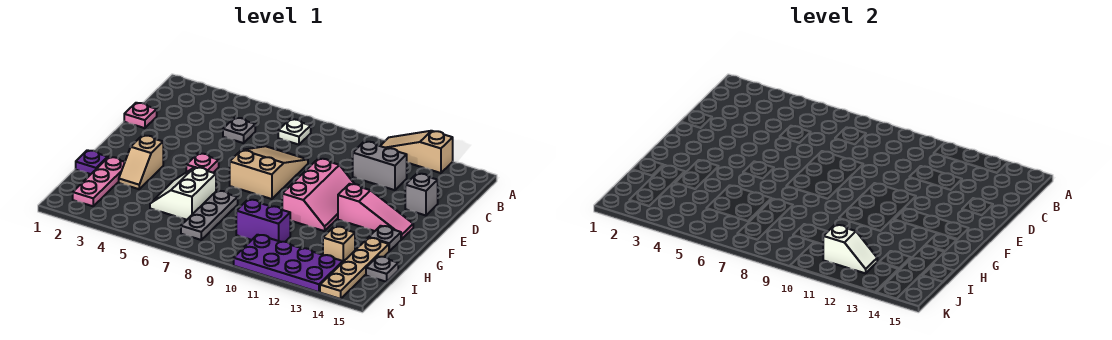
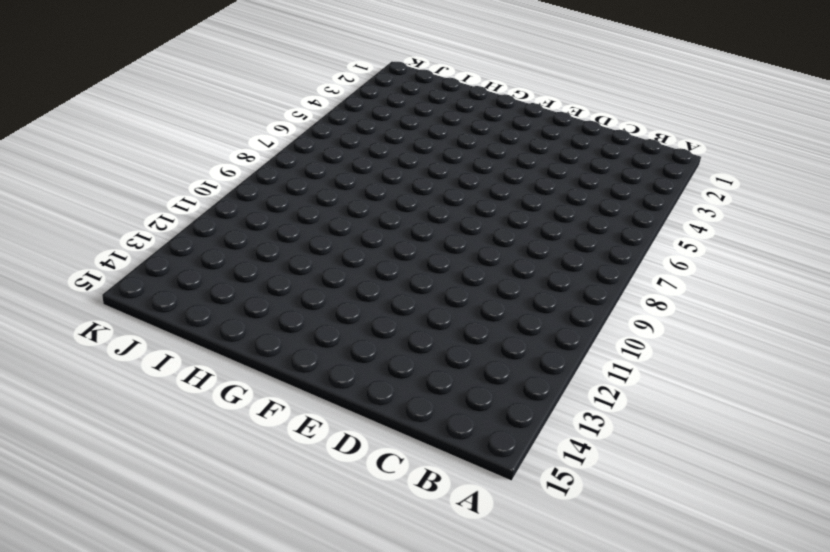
none -> tan 1x3 slope [381,131,453,173]
none -> white 1x1 plate [278,119,311,145]
none -> grey 1x1 plate [223,118,255,143]

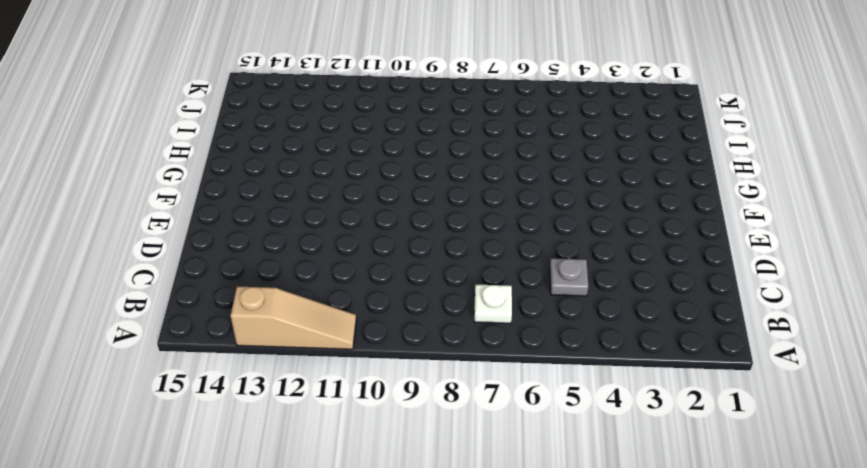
none -> grey 1x2 brick [353,141,407,190]
none -> pink 1x1 plate [124,103,157,128]
none -> tan 2x3 slope [230,146,308,199]

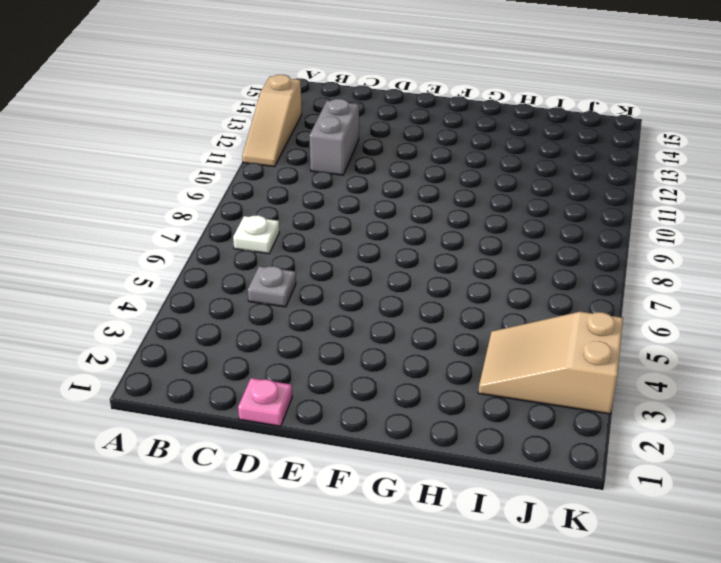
tan 2x3 slope [478,312,623,414] -> tan 2x3 slope moved to [230,146,308,199]
none -> grey 1x1 brick [405,173,438,215]
none -> pink 2x3 slope [282,158,354,231]
none -> pink 1x1 plate [186,153,219,173]

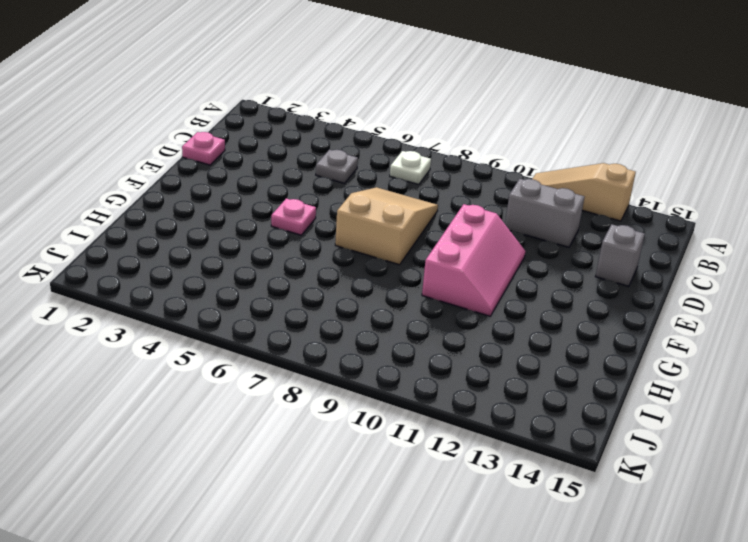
none -> pink 1x3 slope [338,184,413,239]
none -> tan 1x2 slope [119,135,163,189]
none -> grey 1x1 plate [369,226,401,251]

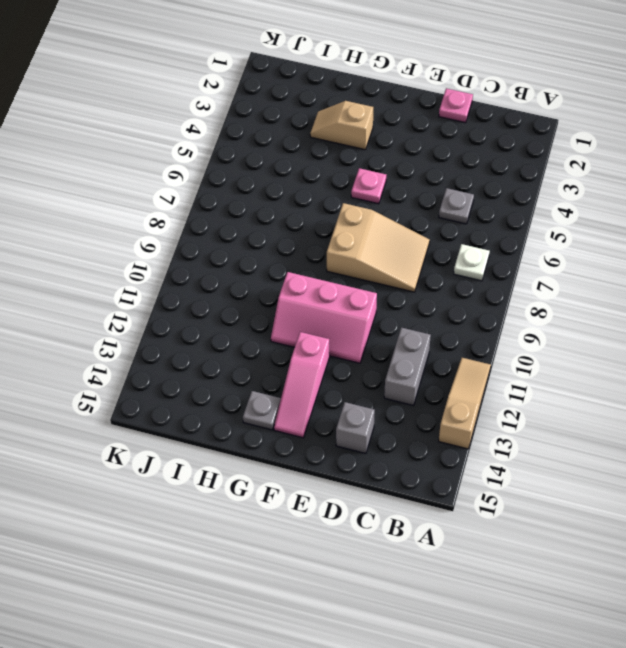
none -> purple 1x1 plate [76,150,108,174]
none -> pink 1x3 plate [73,157,125,206]
none -> white 2x2 slope [150,167,216,220]

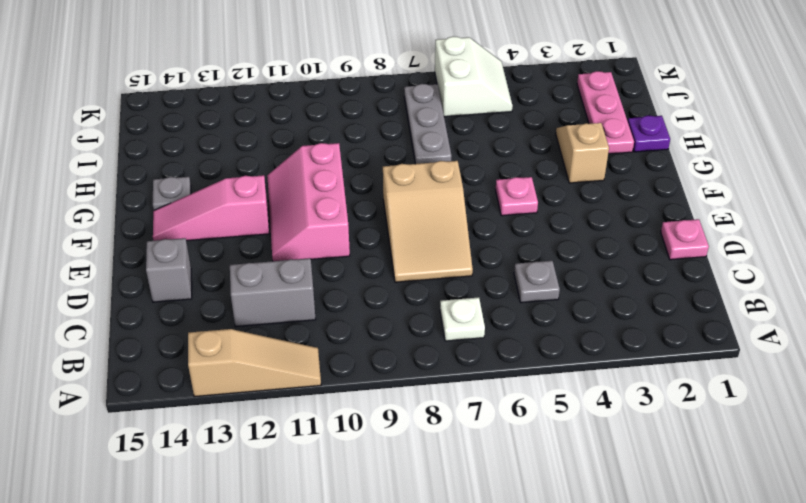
white 2x2 slope [435,36,513,117] -> white 2x2 slope moved to [150,167,216,220]
none -> tan 1x4 plate [320,238,389,299]
none -> purple 1x2 brick [236,199,290,242]
none -> tan 1x1 brick [323,226,355,262]

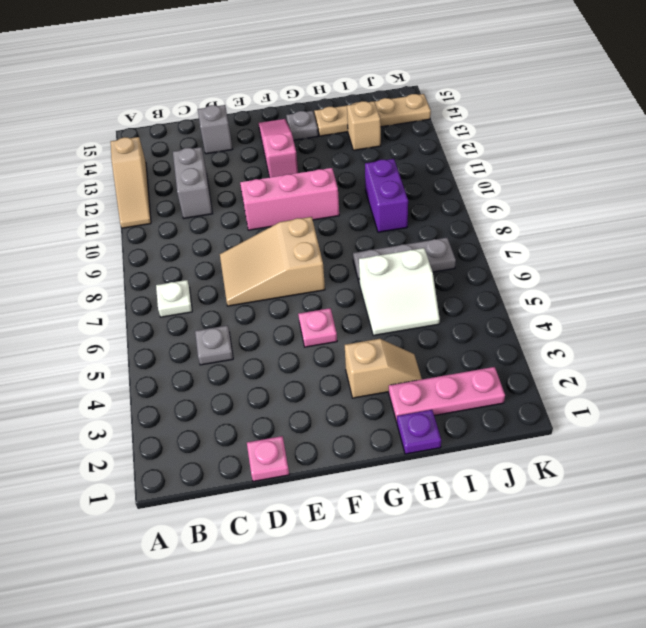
none -> grey 1x1 plate [366,256,398,282]
none -> purple 2x4 plate [234,235,343,292]
none -> white 1x2 slope [823,225,877,273]

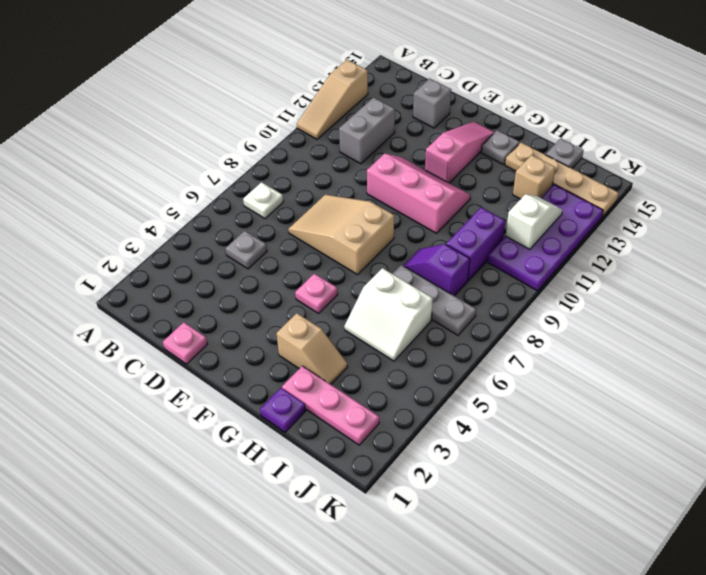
purple 1x2 slope [403,244,470,296] -> none

